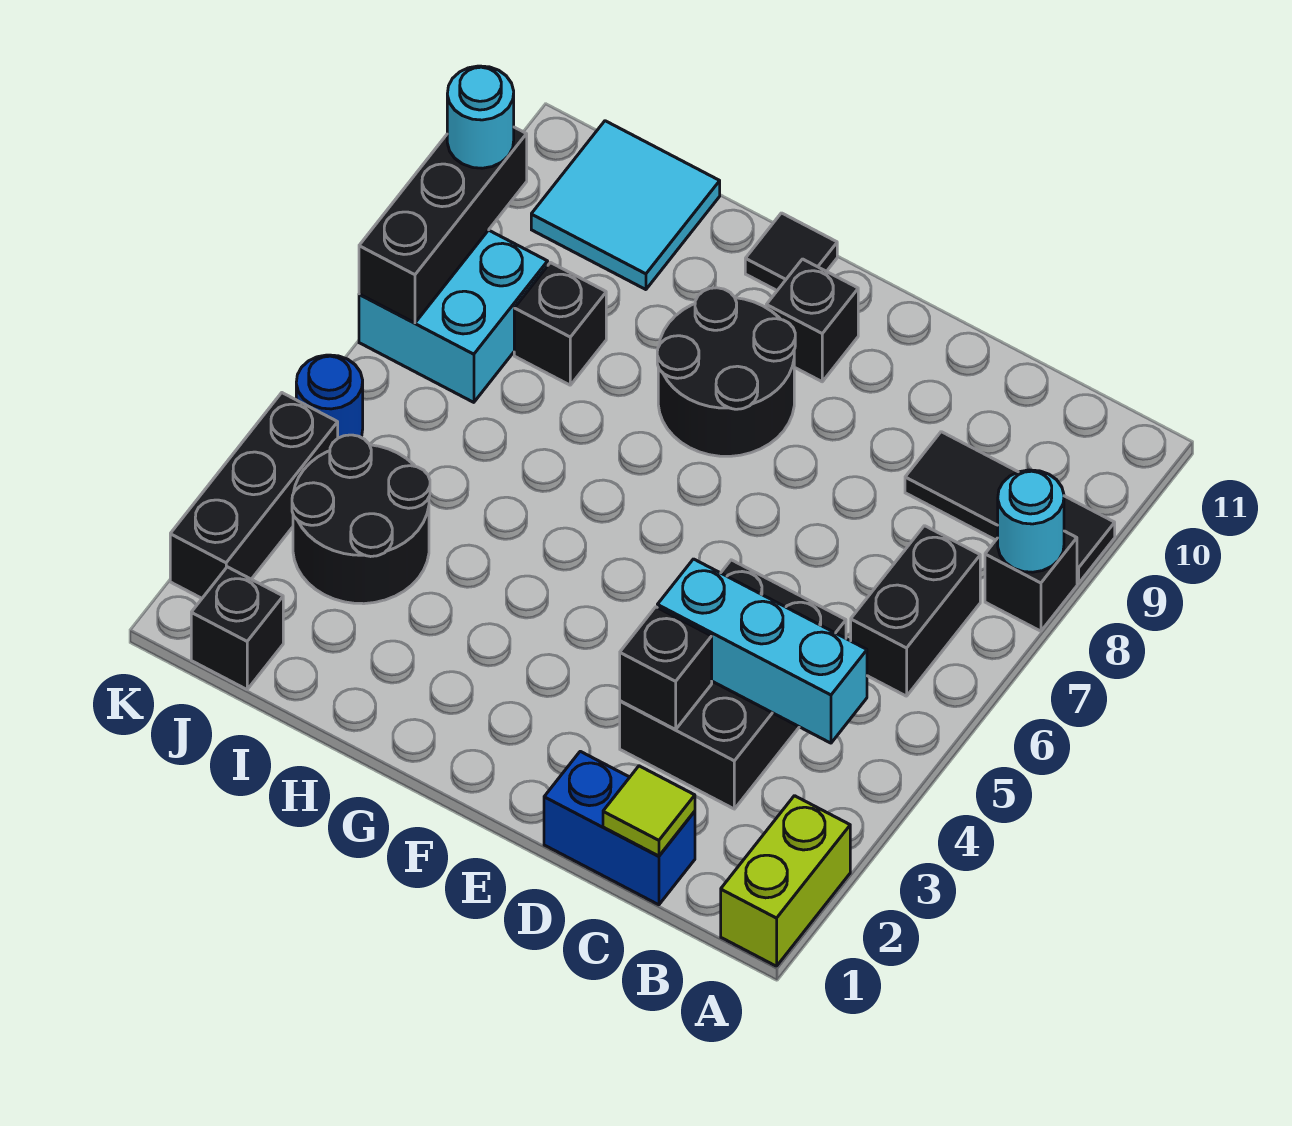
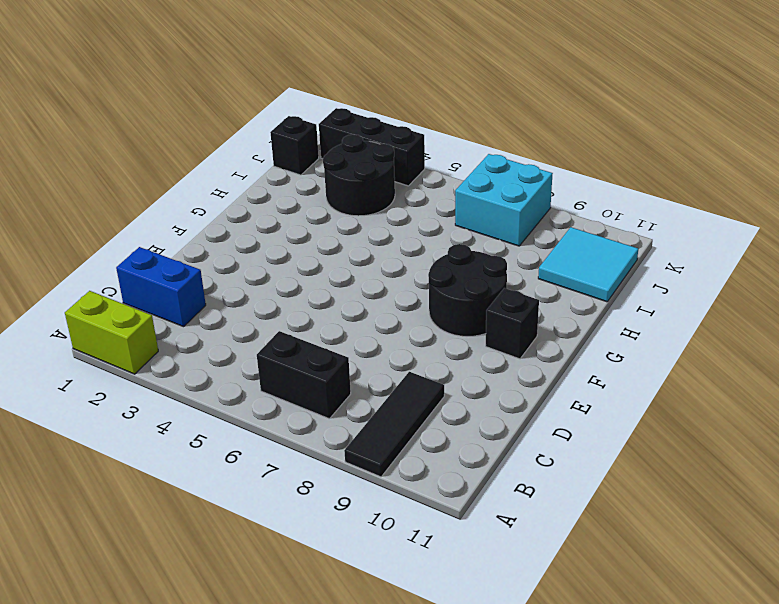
blue 1x2 brick [116,247,206,327] -> blue 1x2 brick turned to [544,751,695,905]
none -> black 1x1 brick [985,531,1077,631]
none -> black 2x3 brick [620,560,846,809]
none -> black 1x1 tile [745,213,837,290]

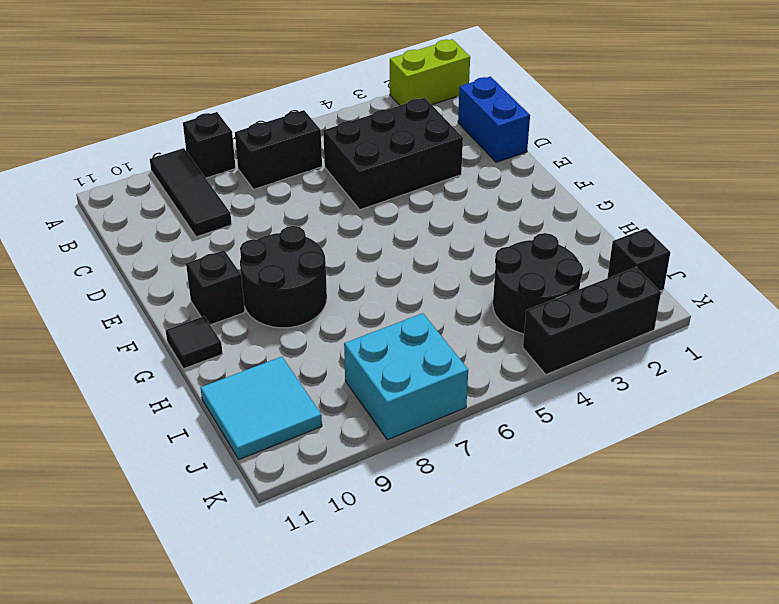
none -> black 1x1 brick [514,263,606,385]
none -> blue 1x1 round brick [296,355,363,438]
none -> cyan 1x1 round brick [998,470,1064,572]

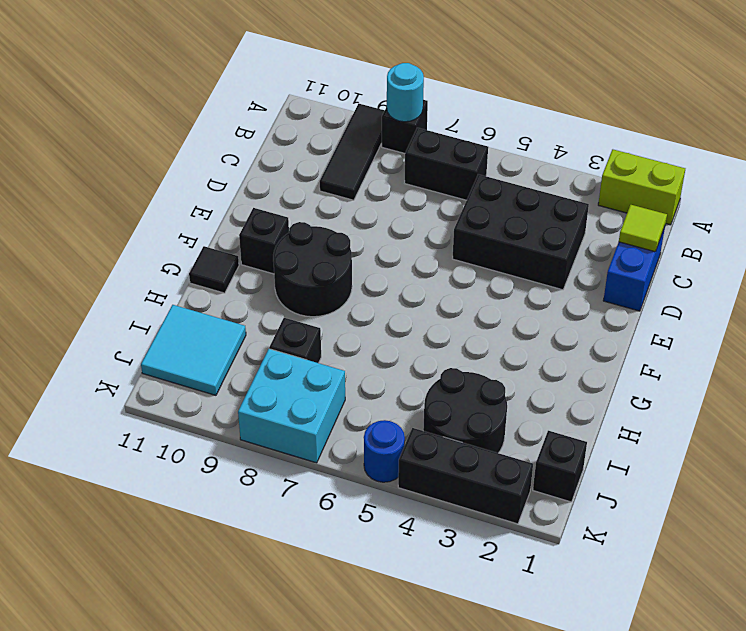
none -> cyan 1x3 brick [657,559,867,743]
none -> black 1x1 brick [620,607,712,730]
none -> black 1x3 brick [359,127,527,323]

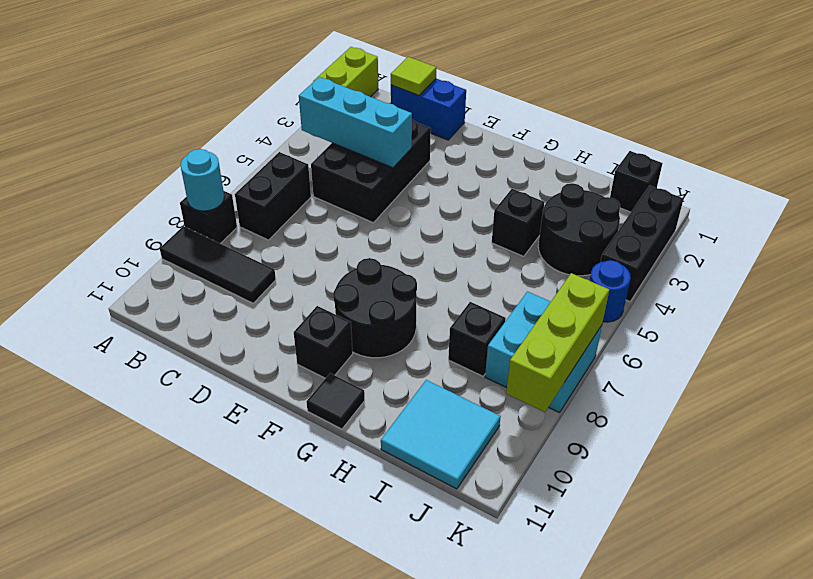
black 1x1 brick [492,189,545,256] -> black 1x1 brick moved to [620,607,712,730]
lime 1x3 brick [506,273,609,412] -> black 1x3 brick [359,127,527,323]
none -> cyan 1x1 round brick [447,66,514,168]

